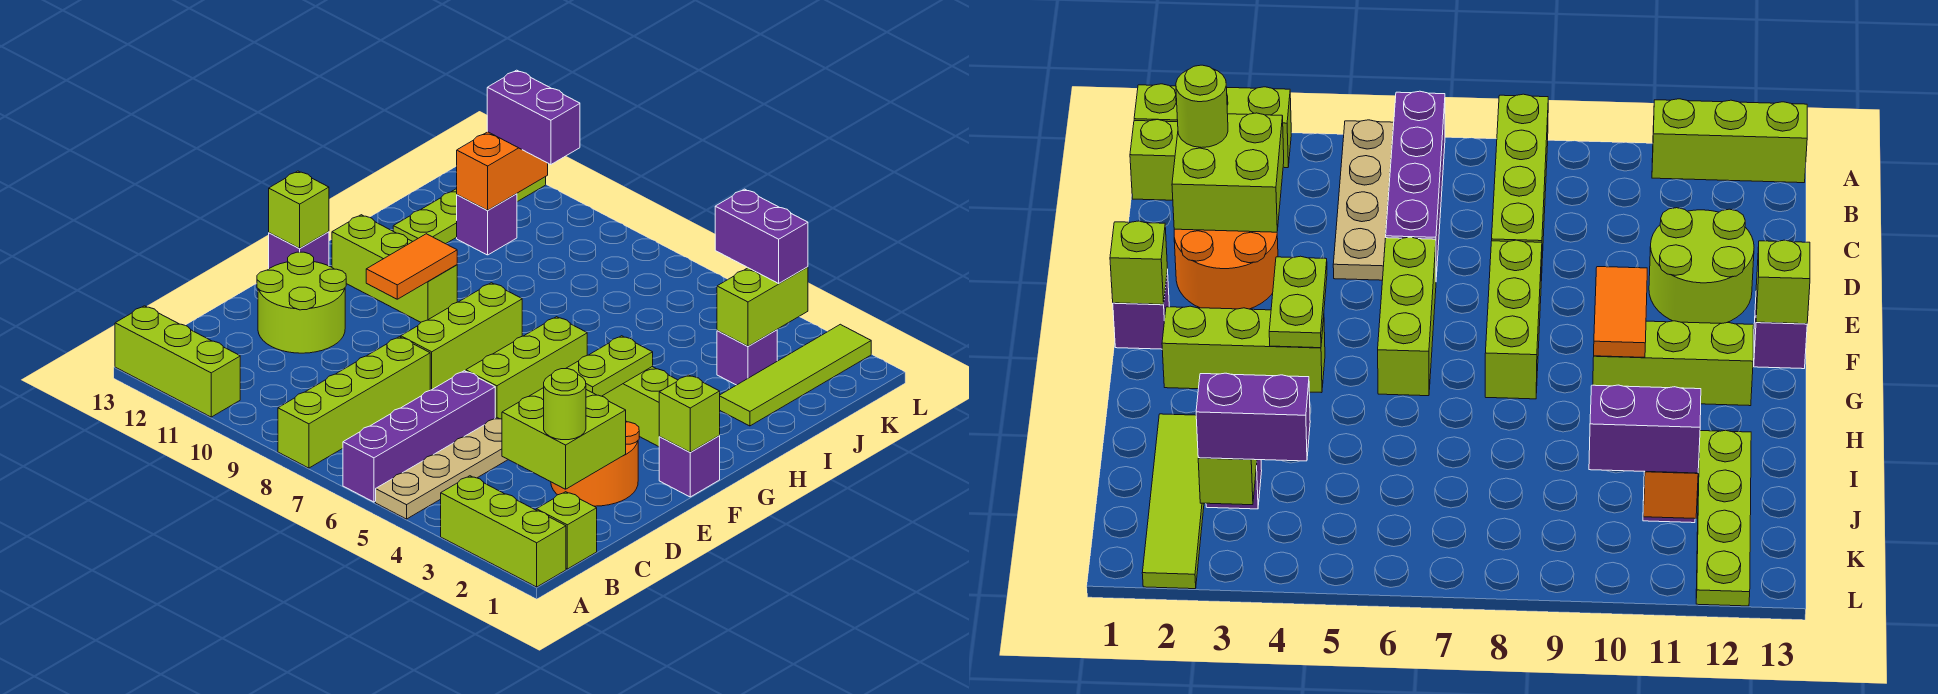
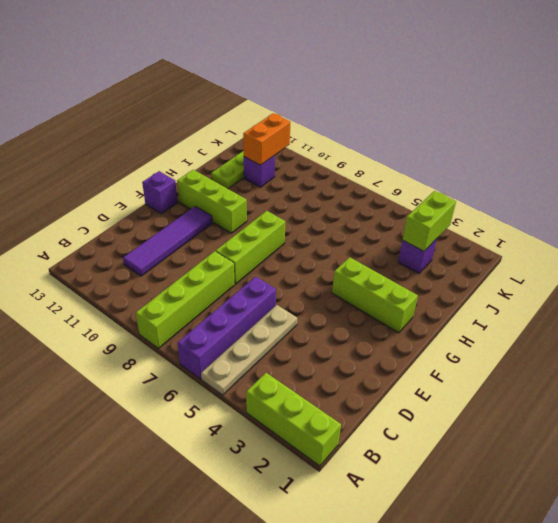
purple 1x4 tile [123,206,212,276] -> lime 2x2 round brick [257,252,346,353]
none -> lime 1x3 brick [115,306,240,417]
none -> lime 1x1 brick [536,492,597,569]
none -> orange 2x2 round brick [551,421,639,506]

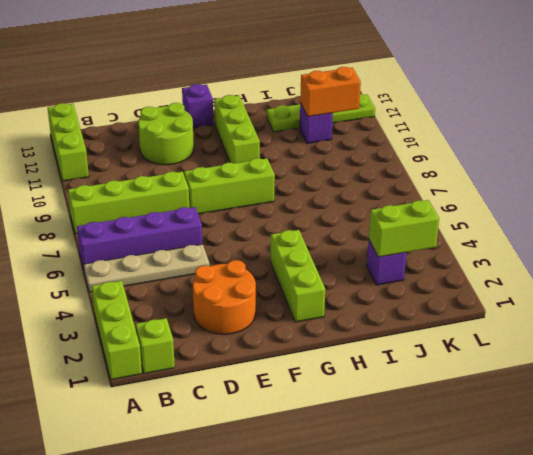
none -> lime 1x3 brick [466,317,587,419]
none -> purple 1x1 brick [659,436,720,497]
none -> lime 1x4 tile [720,324,871,426]

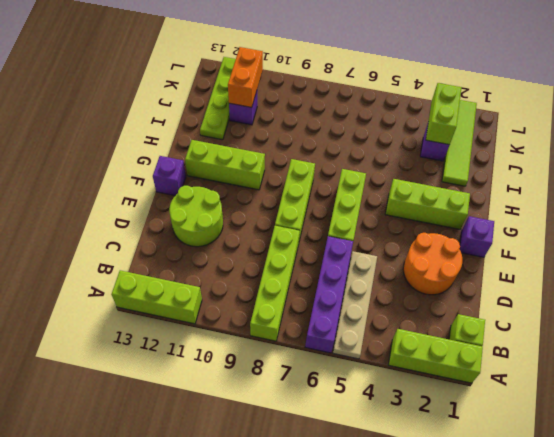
none -> lime 2x2 brick [502,388,626,489]
none -> lime 1x1 brick [659,375,720,452]
none -> lime 1x2 plate [566,336,653,396]

